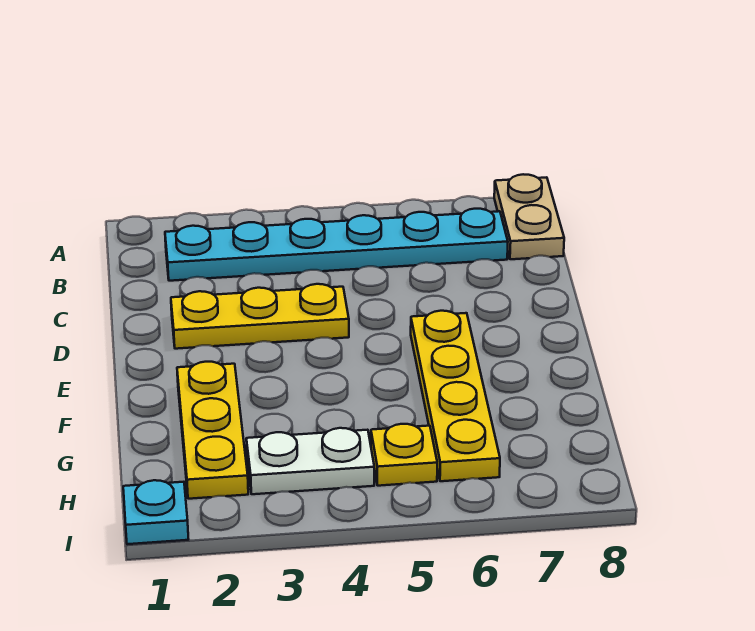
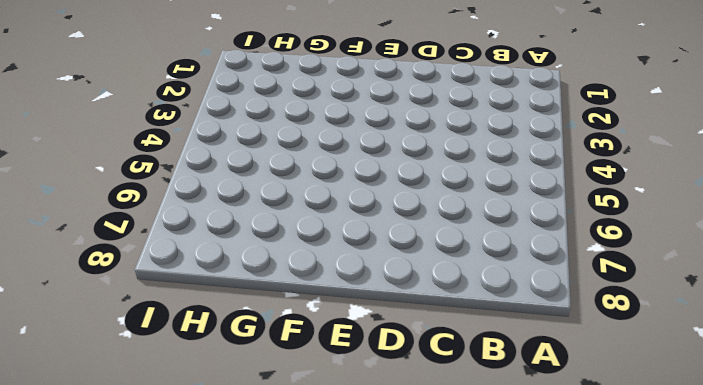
none -> tan 1x2 plate [494,174,564,259]
none -> cyan 1x6 plate [165,209,508,281]

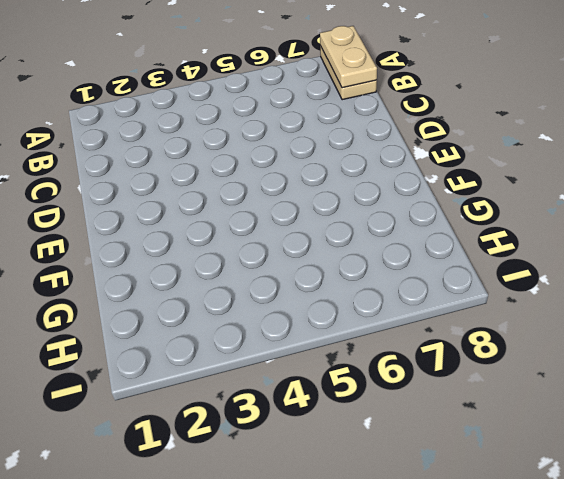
tan 1x2 plate [320,26,377,88] -> none
none -> cyan 1x6 plate [165,209,508,281]
none -> yellow 1x3 plate [171,284,349,349]

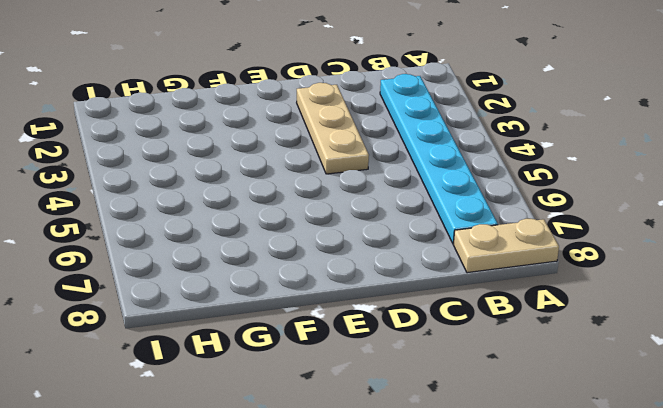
tan 1x3 plate [297,83,369,174] -> yellow 1x3 plate [171,284,349,349]
none -> yellow 1x4 plate [411,311,500,481]
none -> yellow 1x3 plate [177,362,248,499]

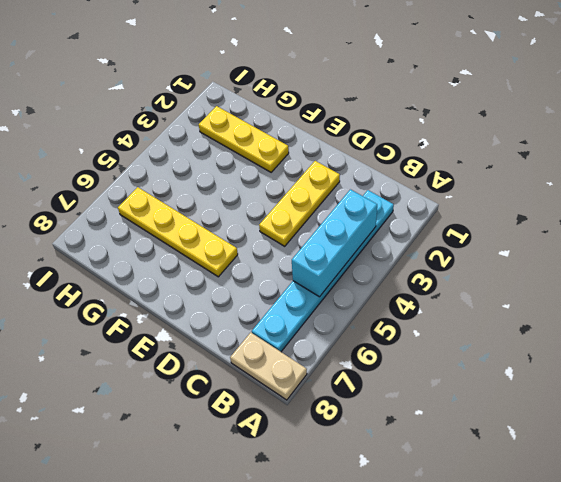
cyan 1x3 brick [292,189,377,297] -> none
none -> white 1x2 plate [246,428,374,494]
none -> yellow 1x1 plate [371,424,437,486]

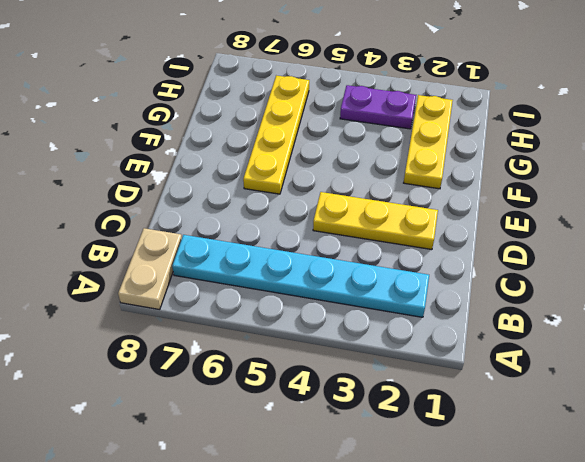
purple 1x2 plate [340,85,416,129] -> white 1x2 plate [246,428,374,494]
none -> yellow 1x1 plate [371,424,437,486]
none -> cyan 1x1 plate [123,480,189,544]

